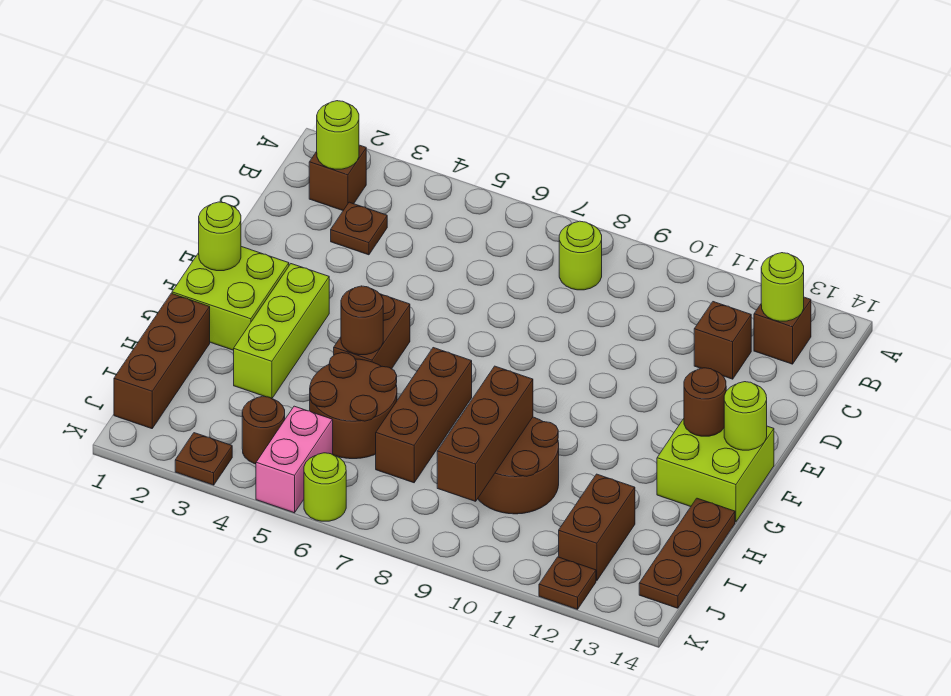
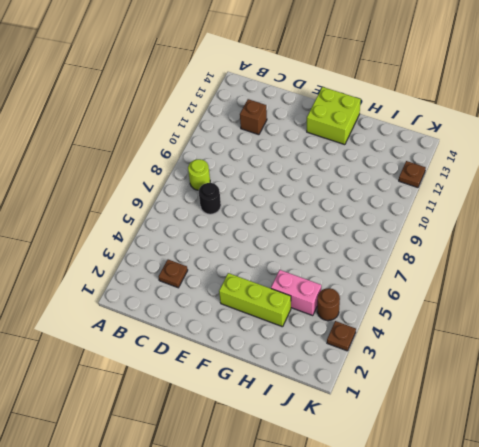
black 1x1 round brick [199,183,221,214] -> none
pink 1x2 brick [271,270,321,316] -> pink 1x2 brick moved to [256,406,333,513]
none -> brown 1x1 brick [309,145,366,210]
none -> brown 1x1 brick [754,297,811,364]
none -> lime 2x2 brick [172,247,289,350]

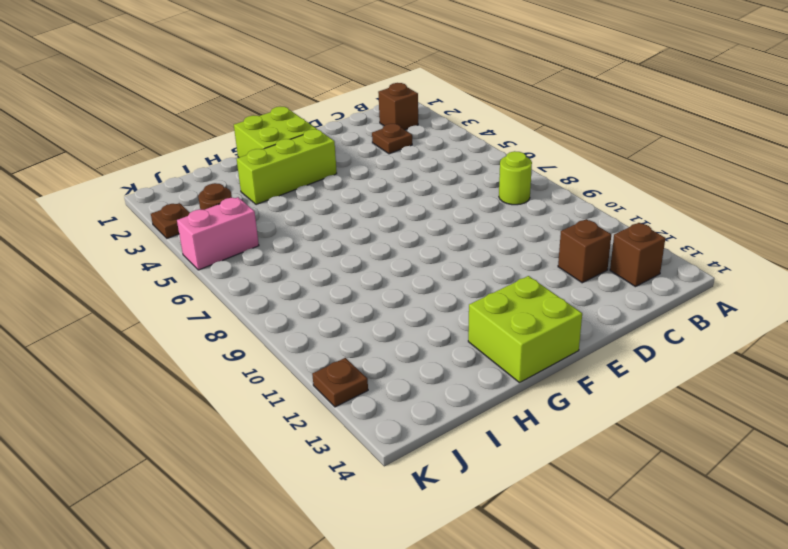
none -> brown 1x2 brick [334,294,410,369]
none -> brown 1x3 brick [376,348,472,483]
none -> brown 1x3 brick [114,293,210,429]

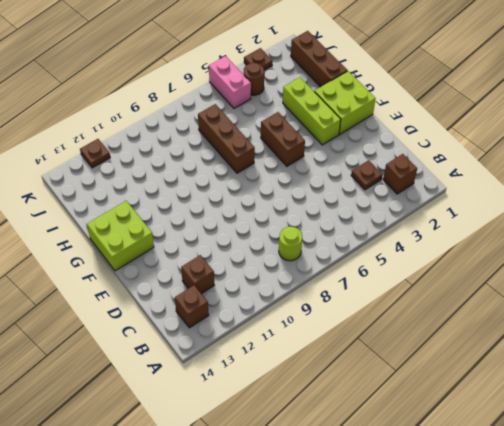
none -> brown 2x2 round brick [310,353,397,459]
none -> brown 2x2 round brick [478,417,559,514]
none -> brown 1x3 plate [639,498,735,608]

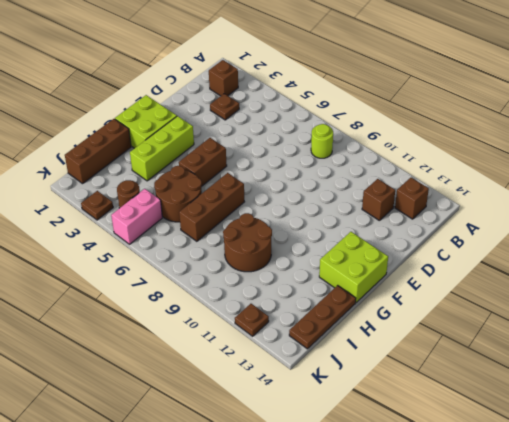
none -> brown 1x2 brick [559,474,635,581]
none -> lime 1x1 round brick [304,453,346,521]
none -> lime 1x1 round brick [317,101,359,169]

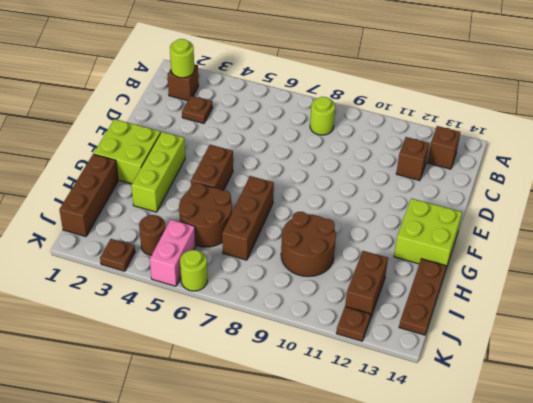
none -> lime 1x1 round brick [761,253,804,321]
none -> lime 1x1 round brick [199,202,241,271]
none -> brown 1x1 round brick [684,368,726,436]

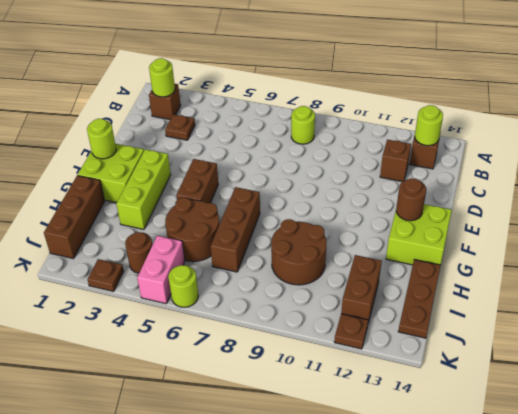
none -> lime 1x1 round brick [724,382,767,450]
none -> brown 1x1 round brick [341,286,383,355]
none -> brown 1x3 brick [437,366,533,501]

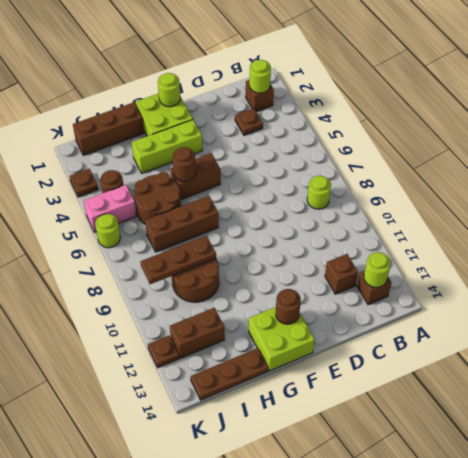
brown 1x3 plate [141,236,216,284] -> brown 1x3 brick [437,366,533,501]
none -> lime 1x1 round brick [724,382,767,450]

